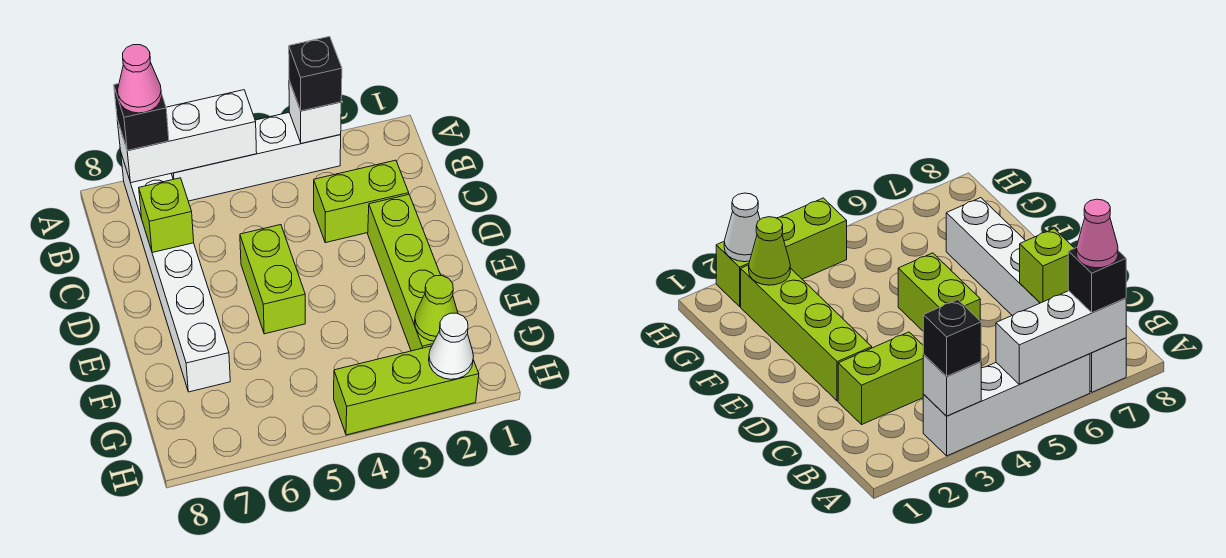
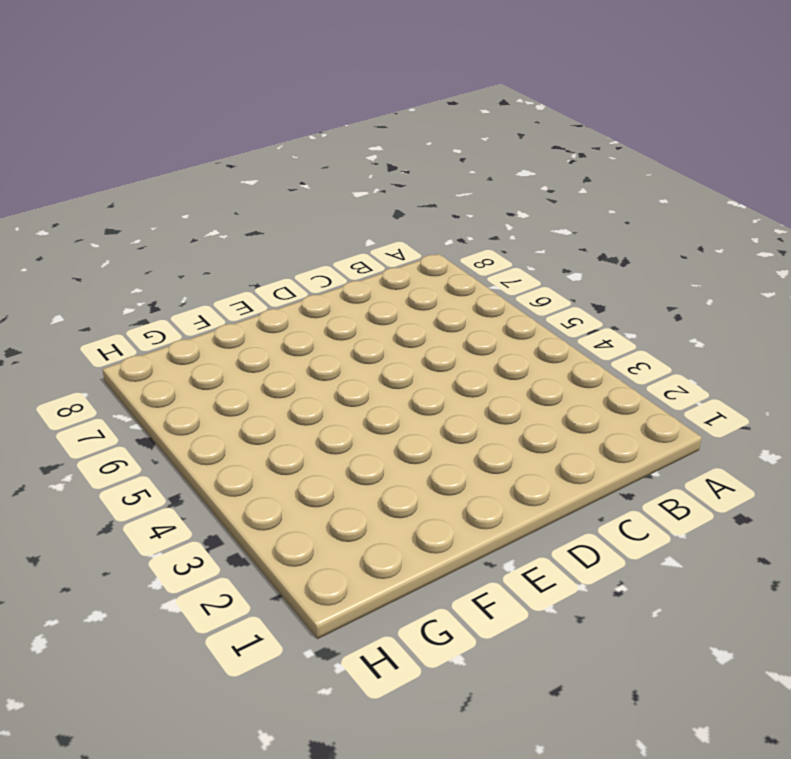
none -> white 1x4 brick [171,112,341,201]
none -> white 1x6 brick [121,154,230,392]
none -> lime 1x2 brick [314,160,409,243]

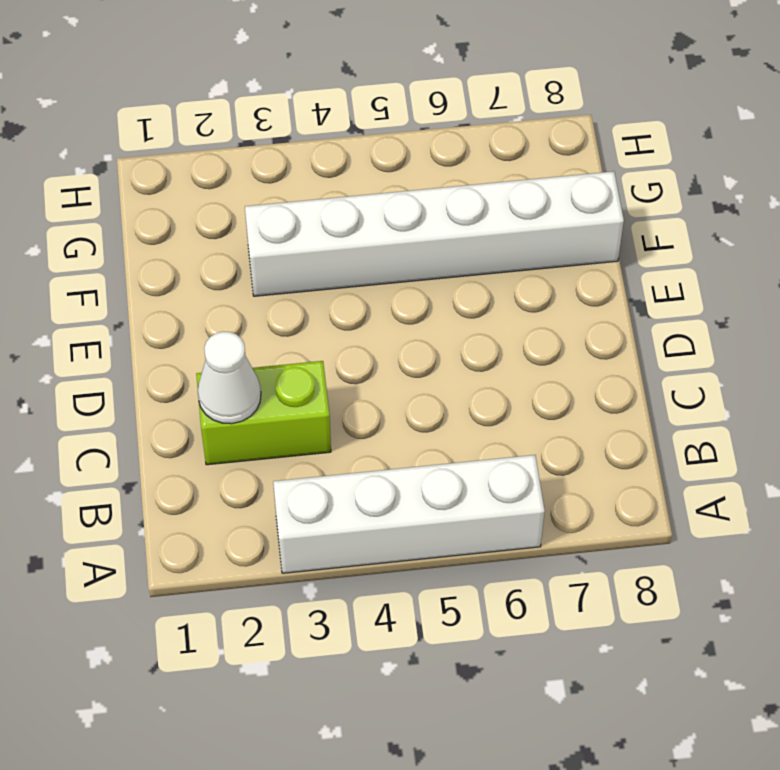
white 1x1 cone [198,332,261,424] -> white 1x1 cone moved to [429,313,473,379]
white 1x6 brick [245,171,624,296] -> white 1x6 brick turned to [121,154,230,392]
none -> lime 1x4 brick [368,195,441,351]
none -> lime 1x2 brick [240,225,305,334]
none -> lime 1x3 brick [334,346,479,435]

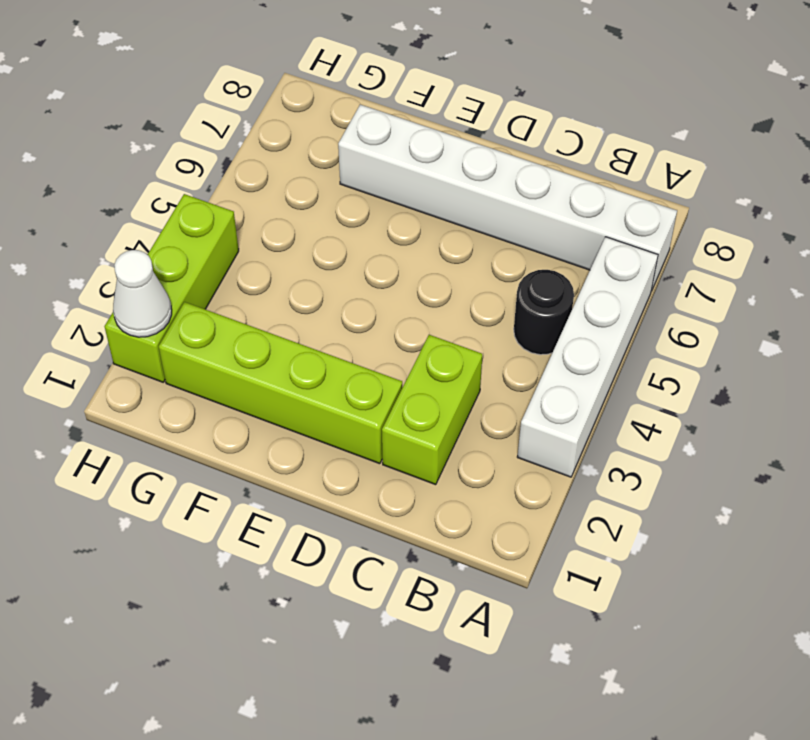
black 1x1 round brick [514,270,574,355] -> none
none -> lime 1x2 brick [240,225,305,334]
none -> white 1x1 brick [289,81,341,144]
none -> white 1x3 brick [117,90,257,183]

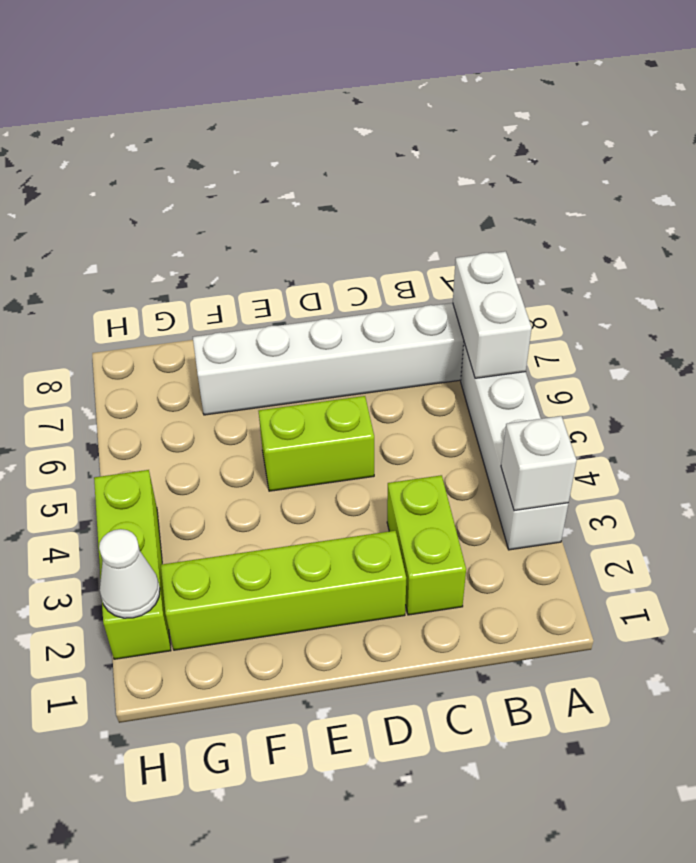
white 1x2 brick [453,251,532,378] -> white 1x3 brick [117,90,257,183]
none -> lime 1x1 brick [139,178,194,253]
none -> lime 1x1 cone [415,276,458,341]
none -> black 1x1 brick [289,36,342,111]

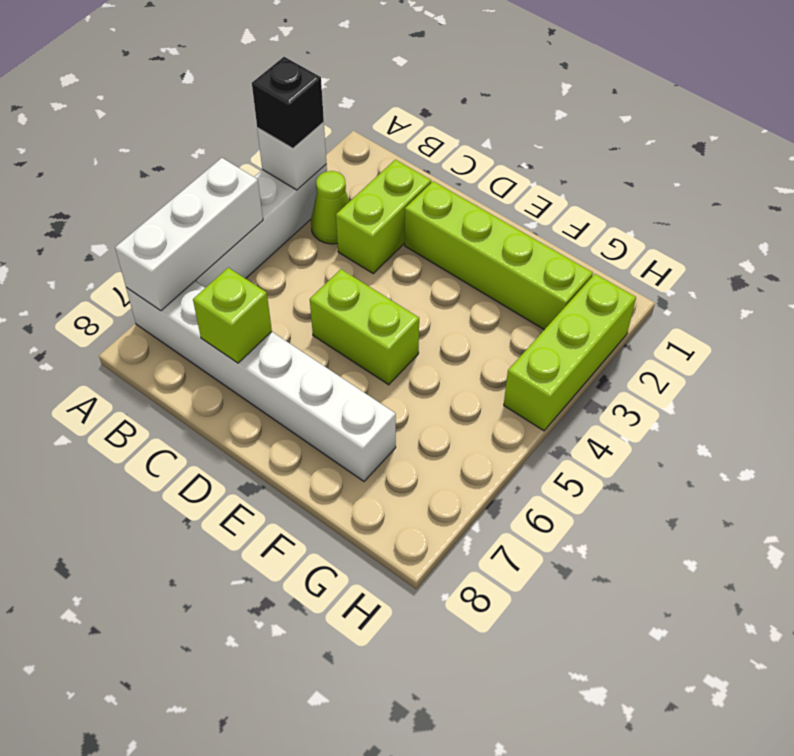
lime 1x1 cone [311,171,349,244] -> lime 1x1 cone moved to [415,276,458,341]
none -> white 1x1 cone [429,313,473,379]
none -> black 1x1 brick [114,84,169,151]
none -> pink 1x1 cone [118,45,162,113]

